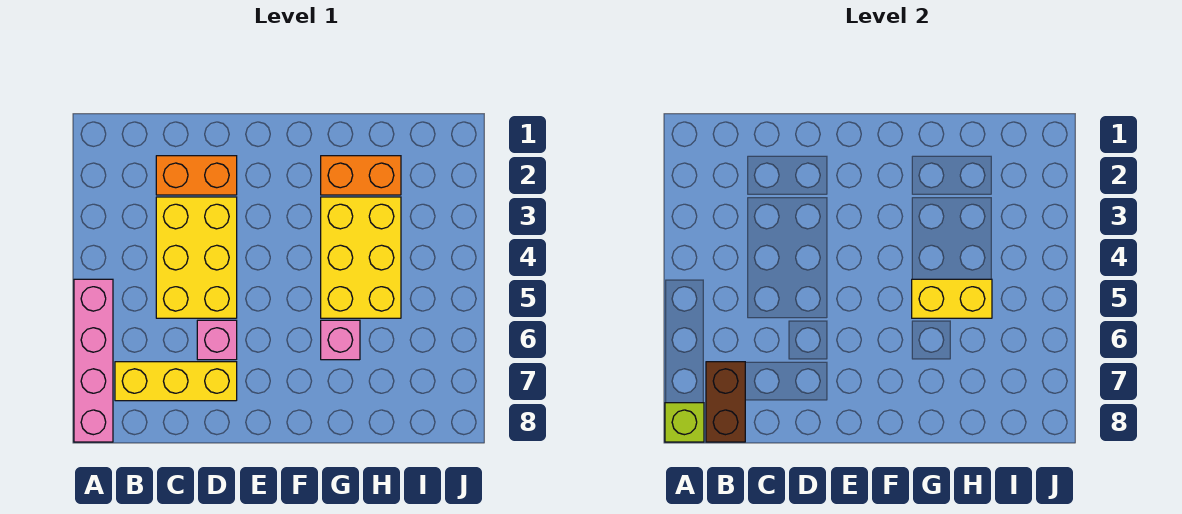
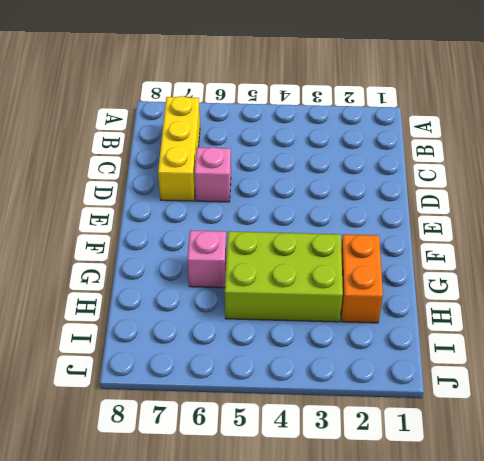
lime 2x3 brick [225,231,343,322] -> yellow 2x3 brick [321,197,401,318]
none -> pink 1x4 brick [74,279,113,442]
none -> orange 1x2 brick [156,156,237,195]

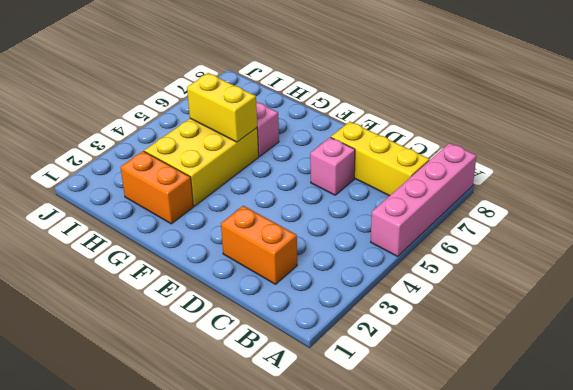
none -> yellow 2x3 brick [156,197,237,318]
none -> lime 1x1 brick [665,403,704,442]

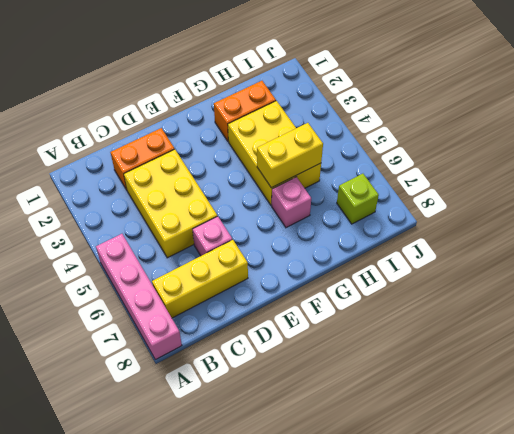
lime 1x1 brick [337,174,379,224] -> lime 1x1 brick moved to [665,403,704,442]
none -> brown 1x2 brick [706,362,745,442]

